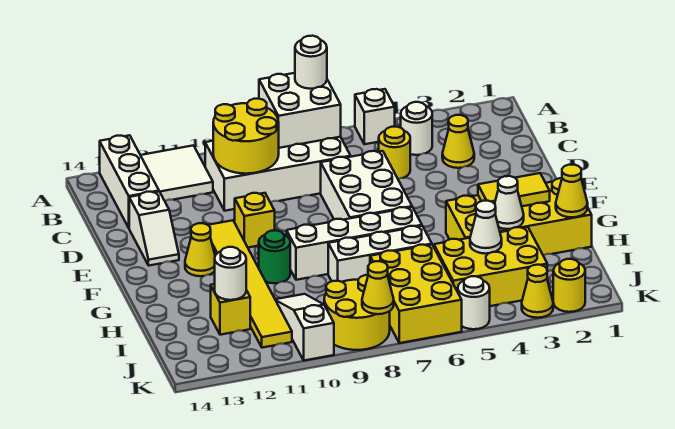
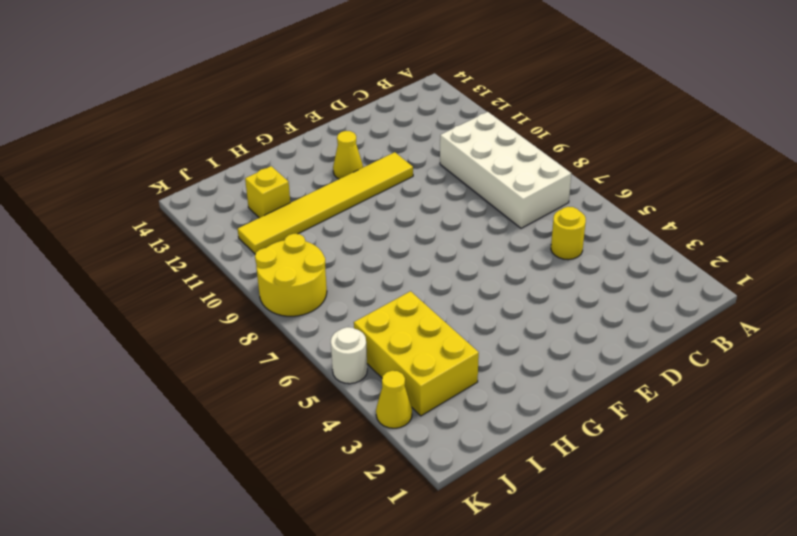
none -> white 1x1 brick [355,89,395,144]
none -> white 2x2 tile [141,145,213,201]
none -> white 1x3 brick [100,135,159,228]
none -> white 1x1 round brick [401,102,432,155]

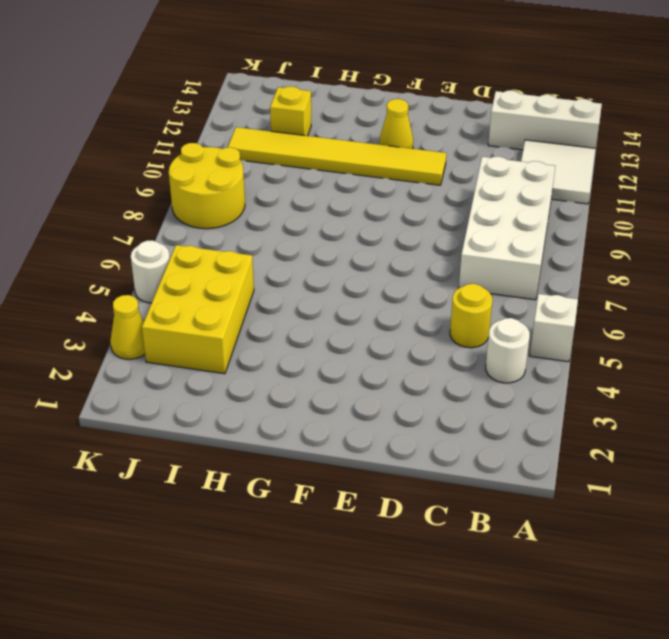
none -> yellow 1x1 cone [442,115,474,168]
none -> white 2x3 brick [321,151,412,220]
none -> white 1x2 slope [129,192,179,266]
none -> yellow 1x1 brick [235,193,275,248]

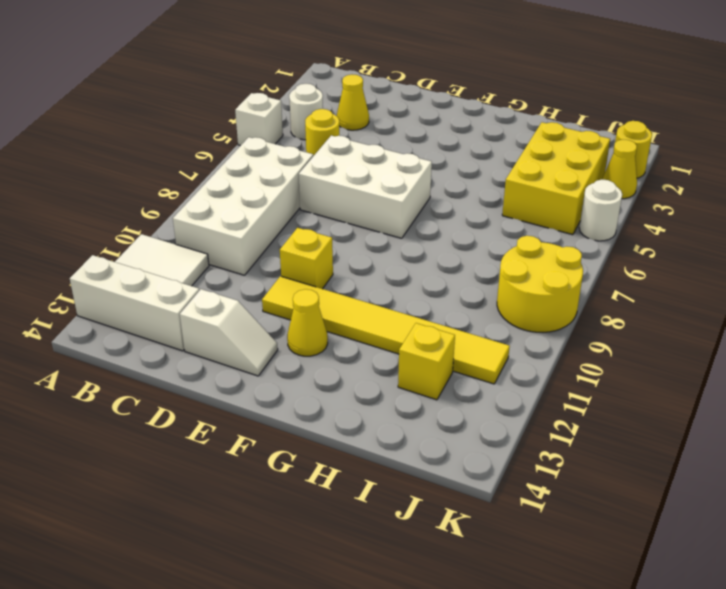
none -> yellow 2x4 brick [446,178,592,255]
none -> white 1x4 brick [287,207,422,280]
none -> green 1x1 round brick [259,230,290,283]
none -> white 1x3 brick [328,226,432,282]

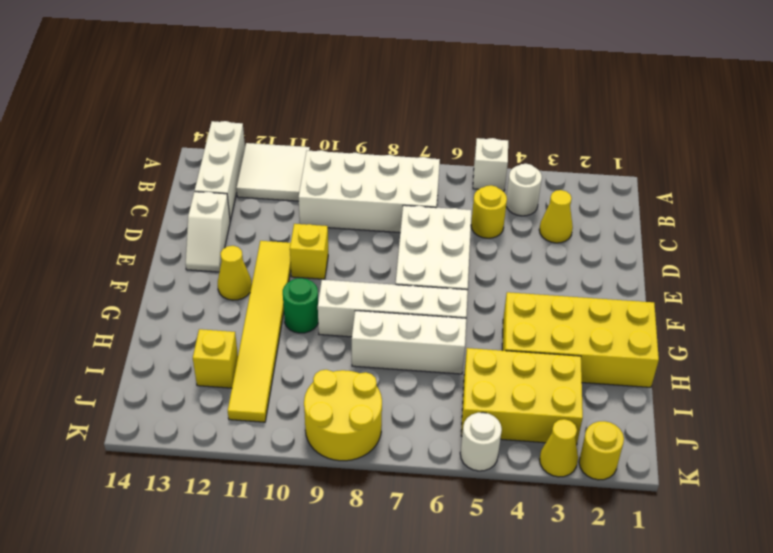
none -> yellow 2x3 brick [370,245,462,343]
none -> white 1x3 slope [275,294,334,360]
none -> white 2x2 brick [259,73,341,148]
none -> yellow 2x2 round brick [213,99,279,174]

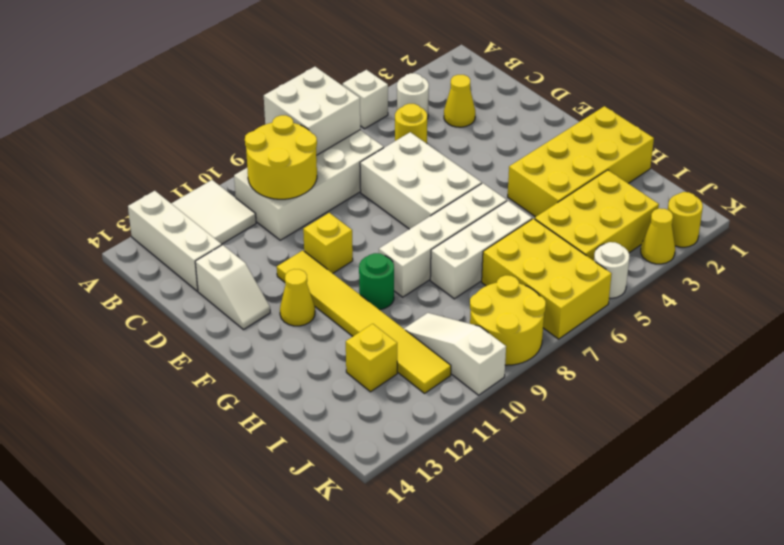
none -> yellow 1x2 tile [478,173,550,206]
none -> yellow 1x1 cone [556,165,588,217]
none -> white 1x1 cone [495,176,524,229]
none -> white 1x1 cone [470,201,502,254]

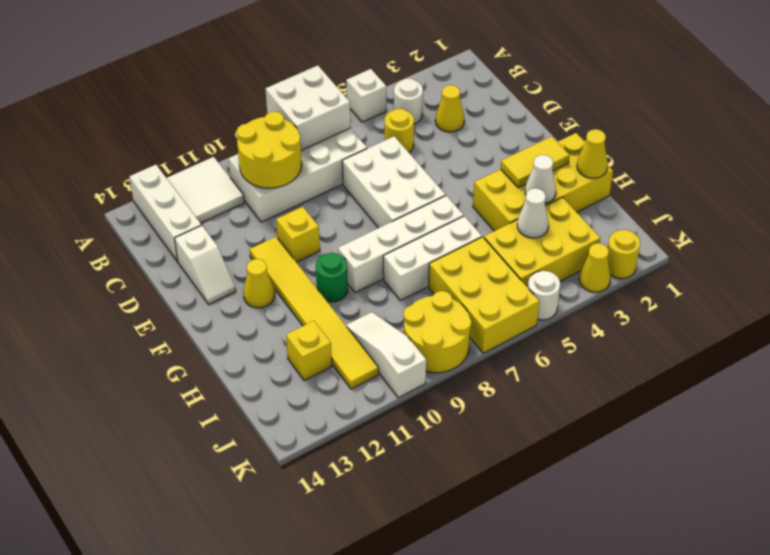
none -> white 1x1 round brick [215,247,246,300]
none -> yellow 1x1 cone [362,261,394,314]
none -> white 1x1 round brick [295,36,327,89]

